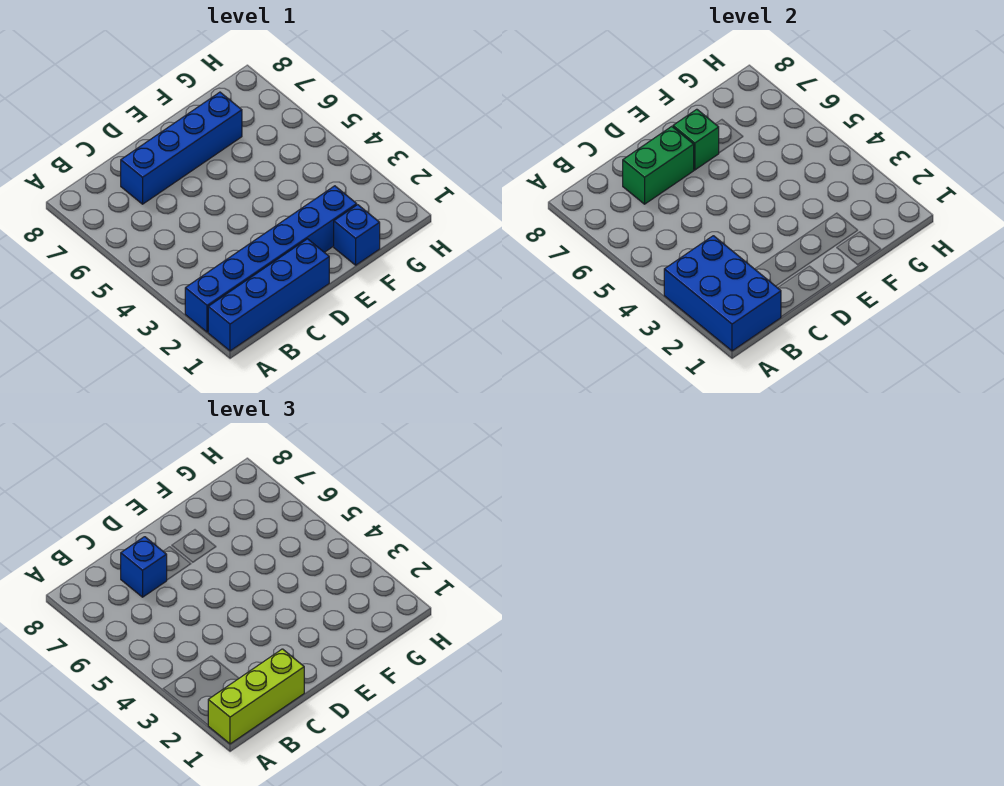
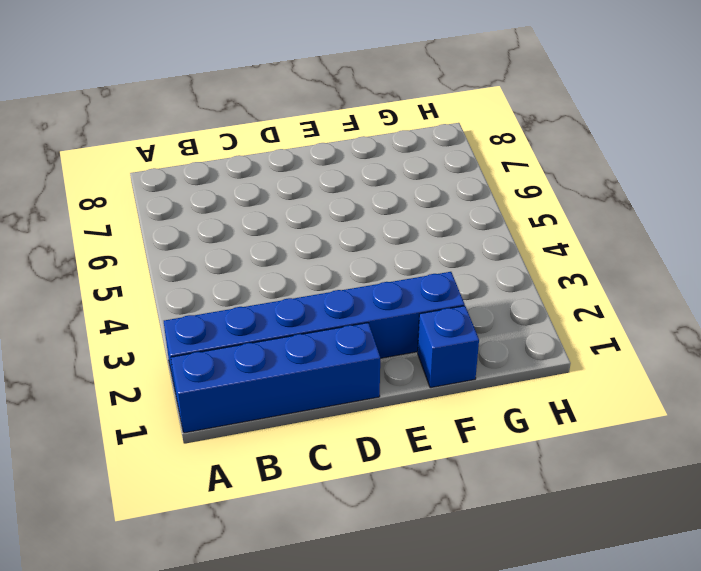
none -> blue 1x4 brick [121,92,242,204]
none -> blue 2x3 brick [664,236,781,351]

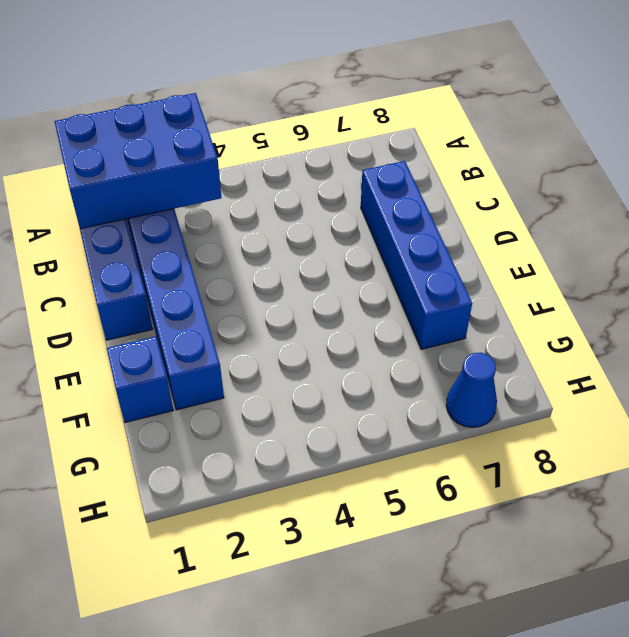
blue 1x1 cone [446,353,497,428] -> none
none -> green 1x2 brick [623,126,694,204]
none -> green 1x1 brick [673,109,719,170]

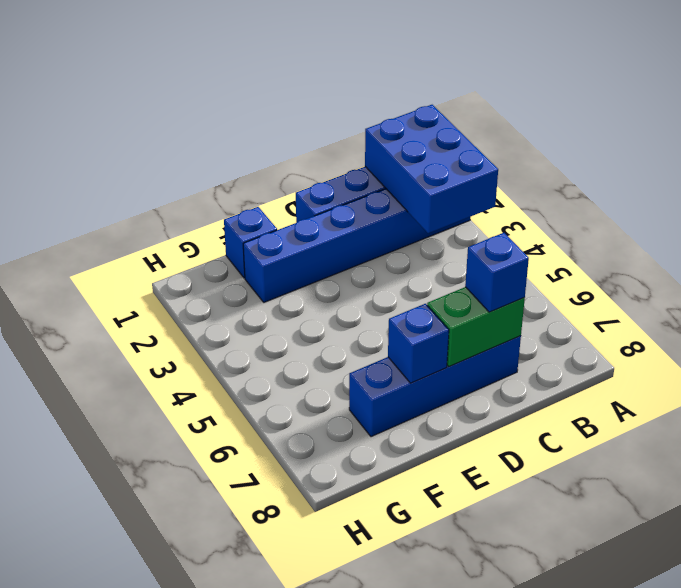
blue 1x1 brick [388,304,449,383] -> green 1x1 brick [673,109,719,170]
none -> lime 1x3 brick [208,649,304,744]

